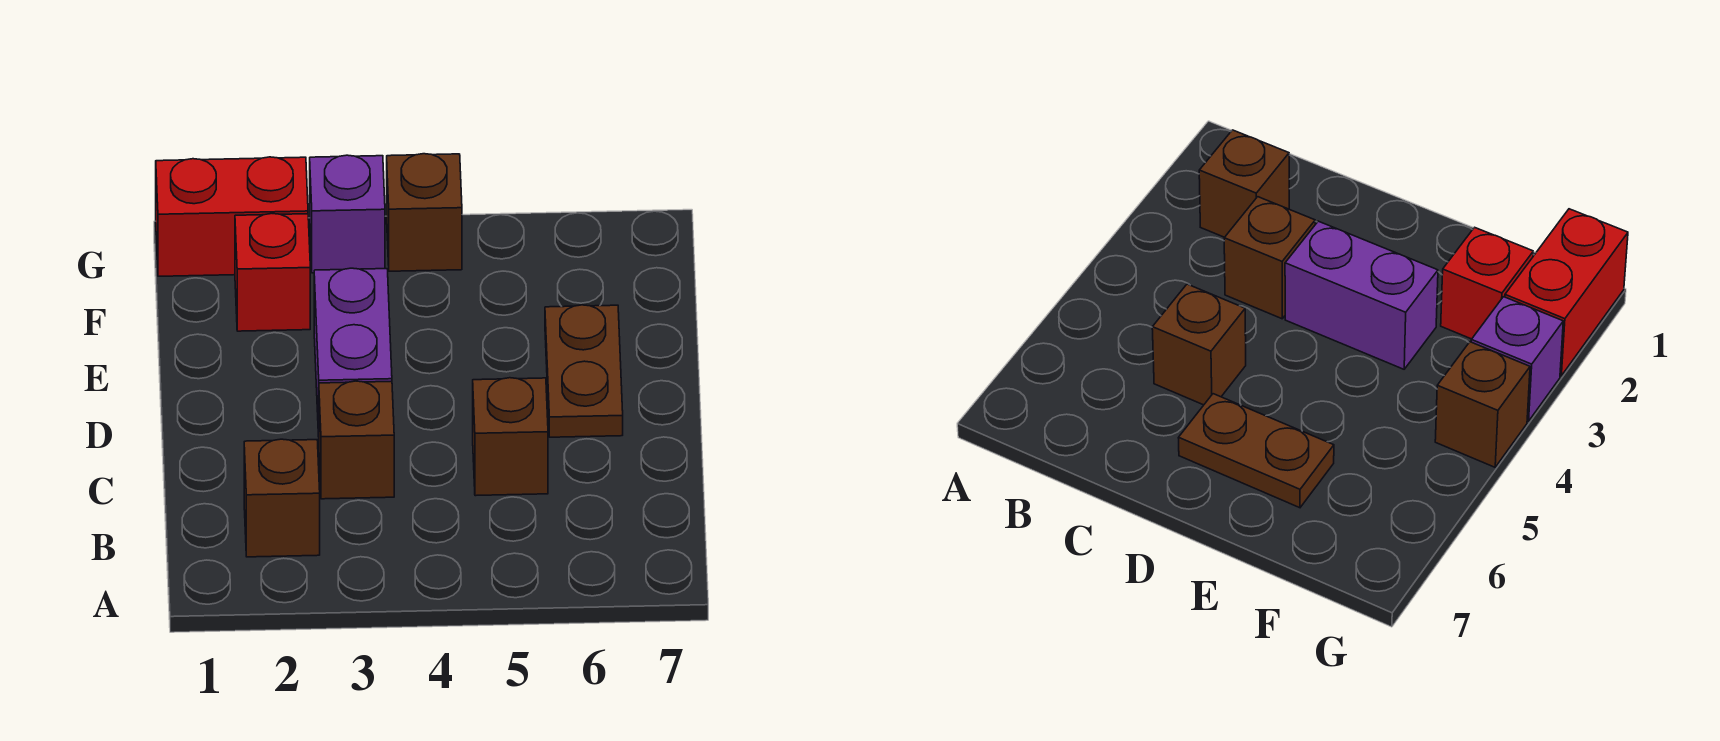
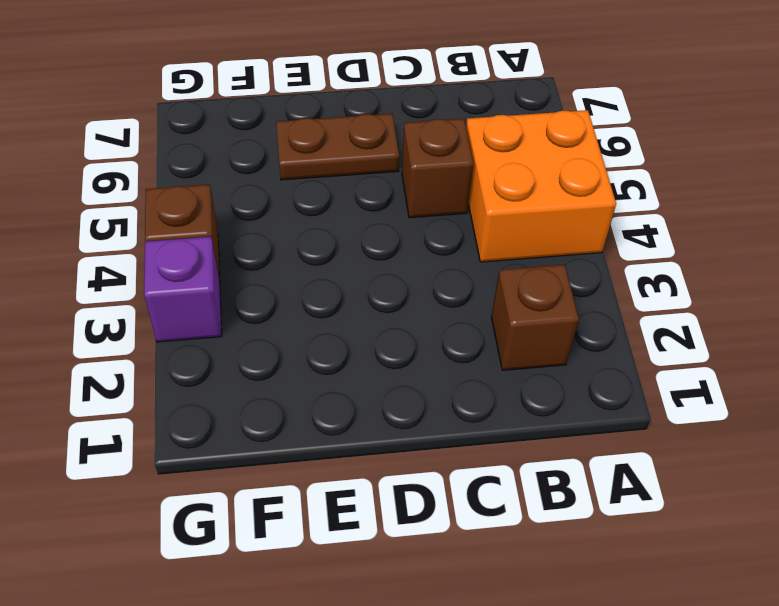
orange 2x2 brick [466,110,616,262] -> none
none -> brown 1x1 brick [319,381,394,499]
none -> purple 1x2 brick [314,268,392,436]

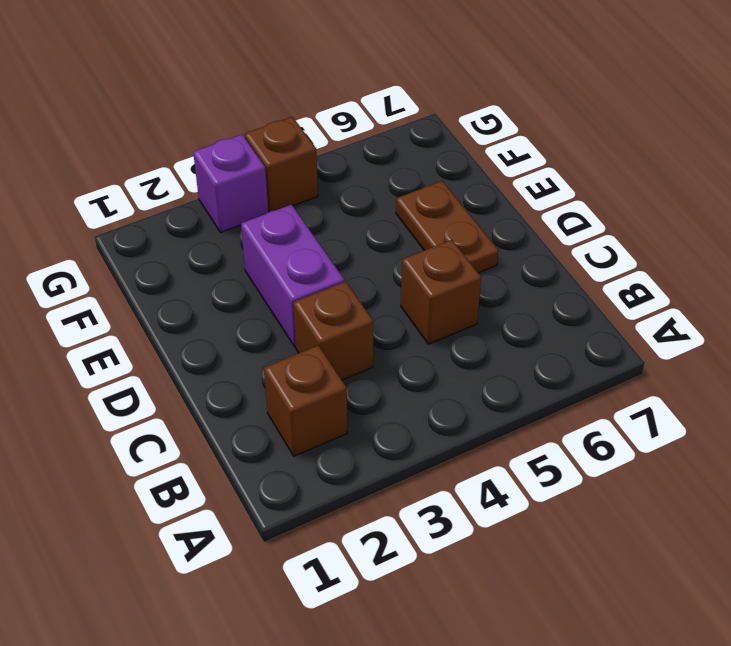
none -> red 1x1 brick [235,214,310,331]
none -> red 1x2 brick [156,157,308,276]

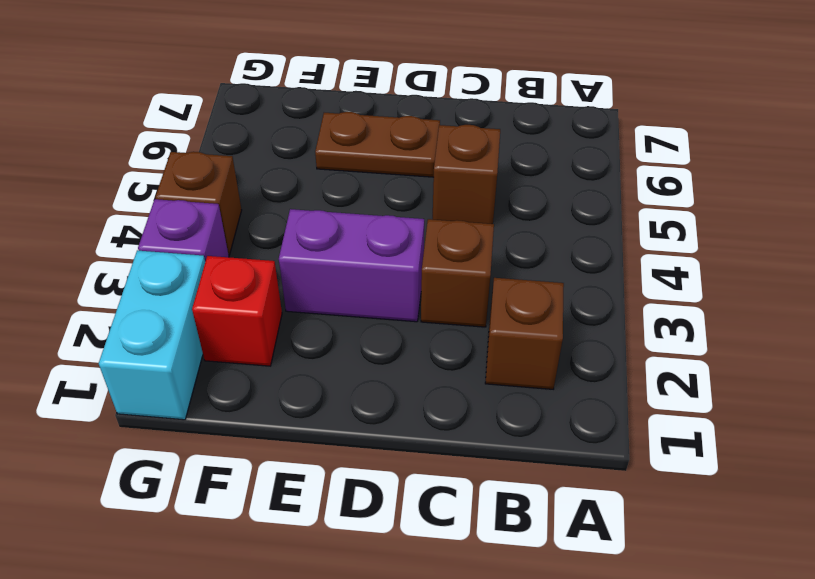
cyan 1x2 brick [99,250,205,420] -> red 1x2 brick [156,157,308,276]

